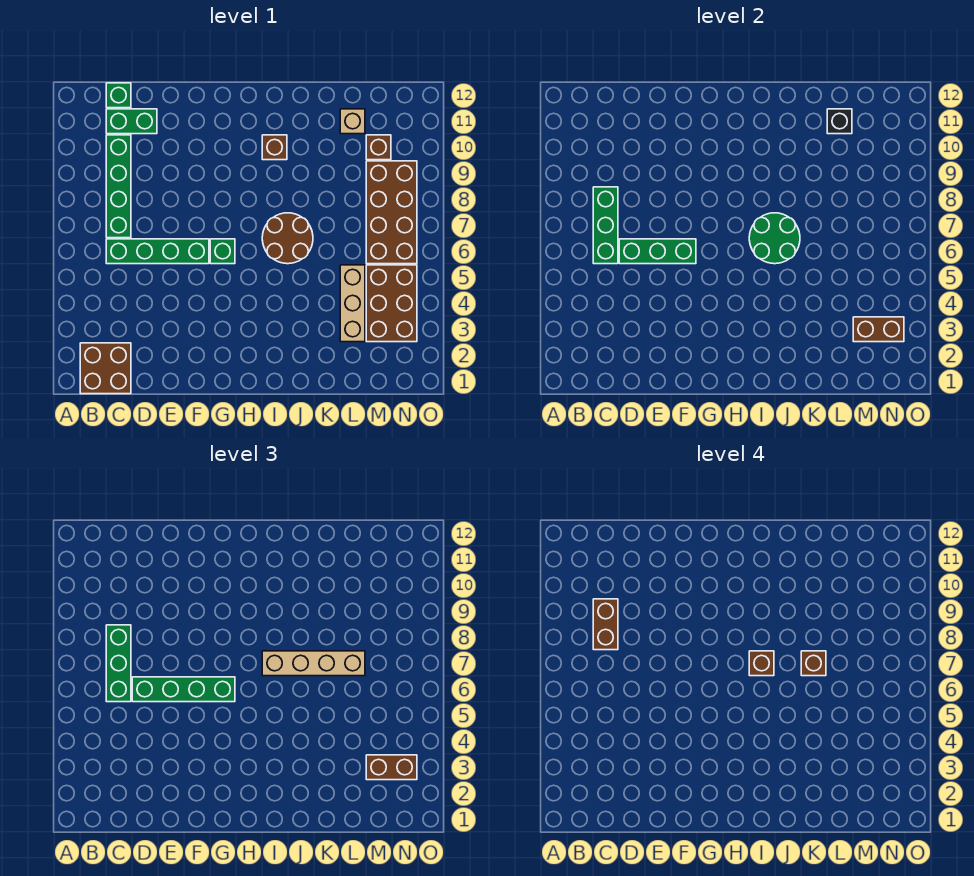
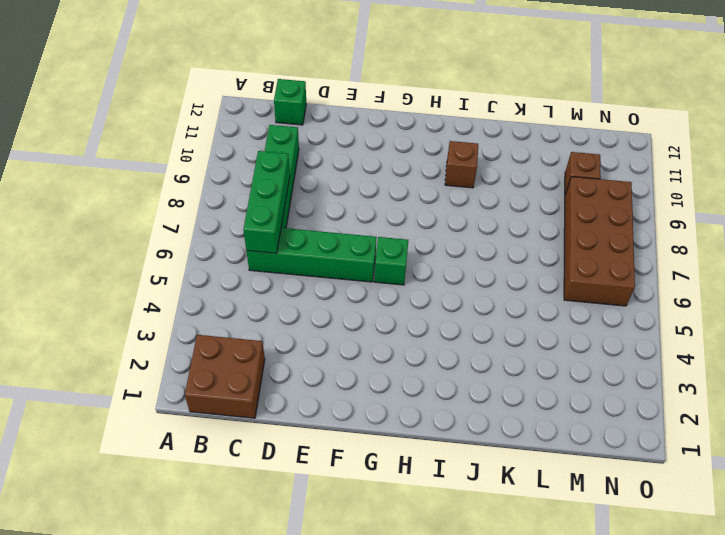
none -> green 1x2 brick [106,109,157,134]
none -> brown 2x2 round brick [262,213,313,264]
none -> tan 1x3 brick [340,265,365,342]

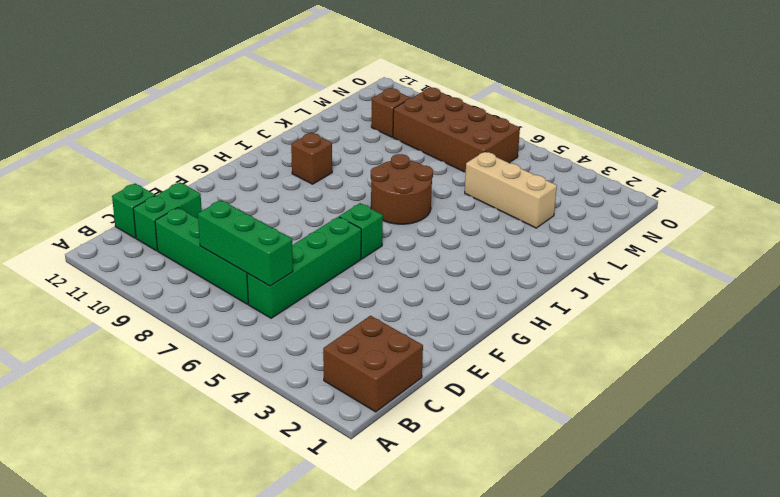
none -> tan 1x1 brick [340,109,365,134]
none -> brown 2x3 brick [366,265,417,342]
none -> green 1x3 brick [619,239,696,264]

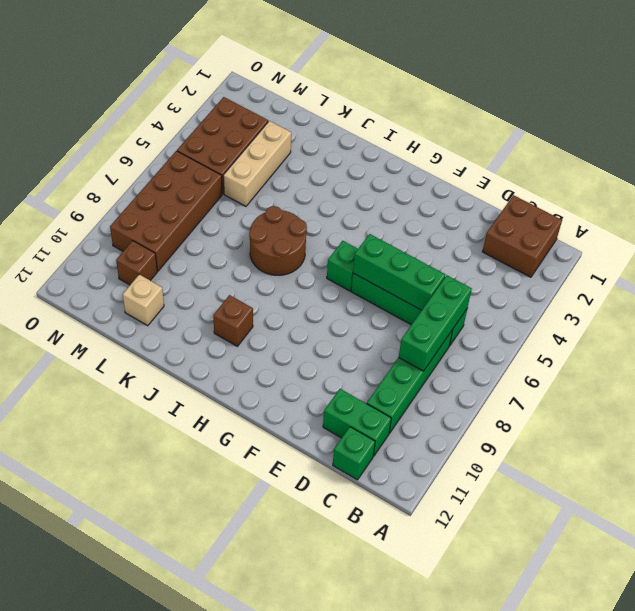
none -> green 2x2 round brick [749,213,800,264]
none -> black 1x1 brick [827,109,852,134]
none -> brown 1x2 brick [853,317,904,342]

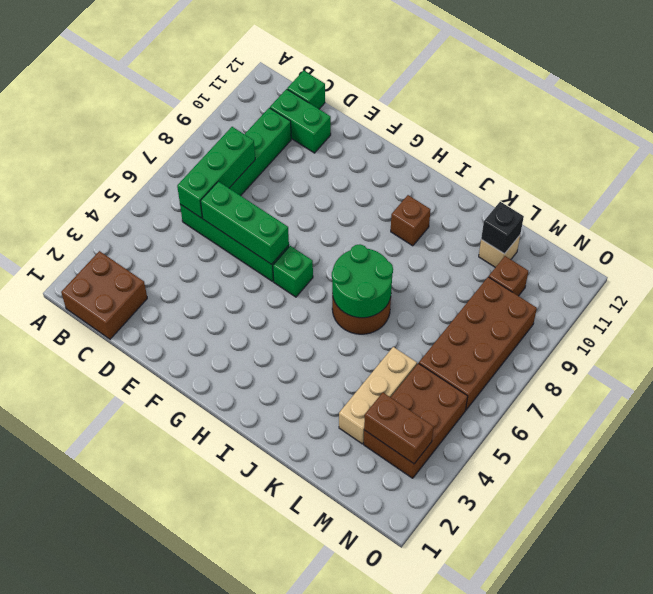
none -> green 1x3 brick [106,625,131,702]
none -> green 1x4 brick [132,677,235,702]
none -> tan 1x4 brick [262,651,365,676]

